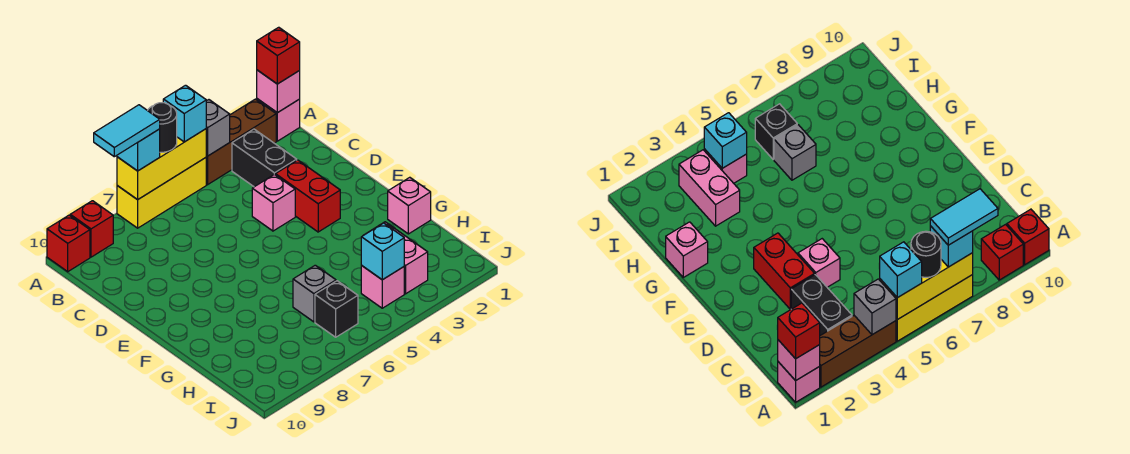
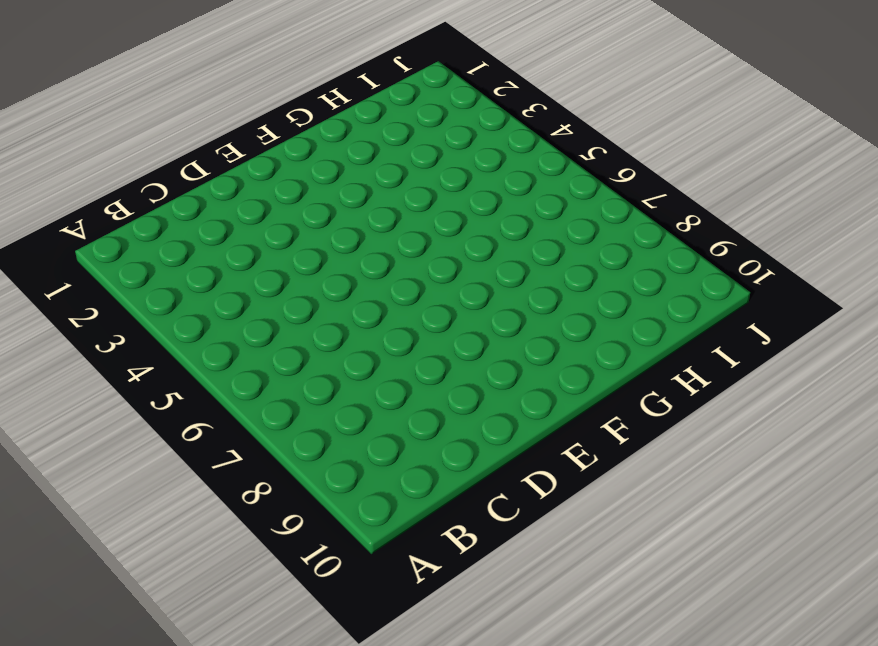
none -> pink 1x1 brick [257,99,300,141]
none -> brown 1x3 brick [206,99,276,185]
none -> yellow 1x3 brick [117,158,206,228]

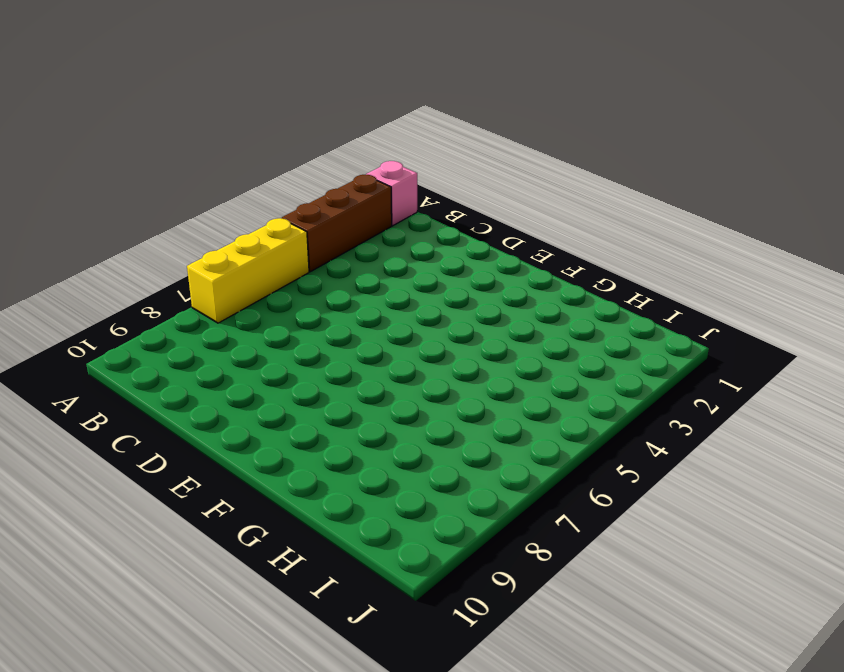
none -> red 1x1 brick [70,201,113,257]
none -> red 1x1 brick [47,215,90,272]
none -> black 1x2 brick [232,129,297,187]

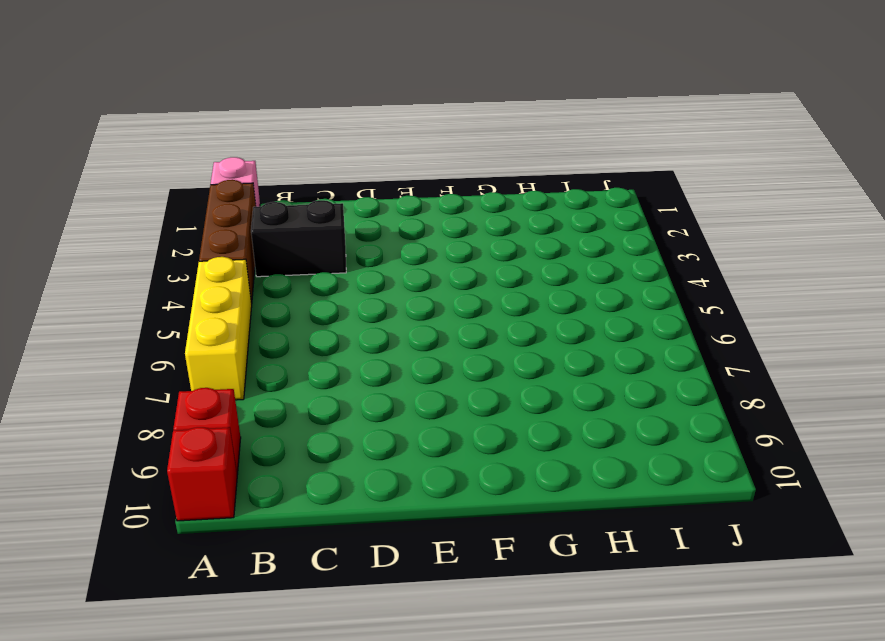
none -> red 1x2 brick [276,160,340,232]
none -> pink 1x1 brick [252,174,295,231]
none -> pink 1x1 brick [388,177,431,234]

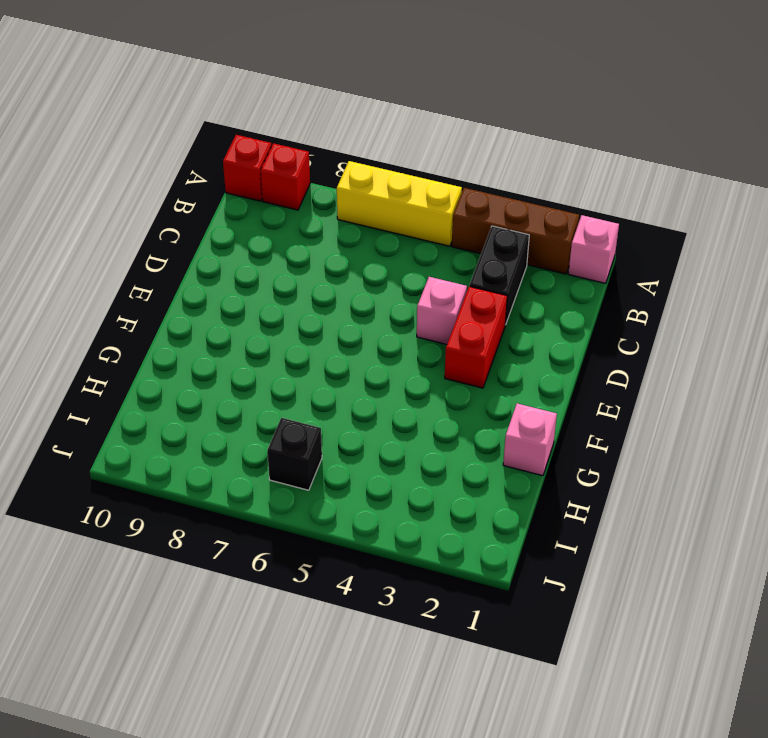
none -> pink 1x2 brick [363,222,428,294]
none -> grey 1x1 brick [293,265,336,322]
none -> pink 1x1 brick [361,266,404,308]

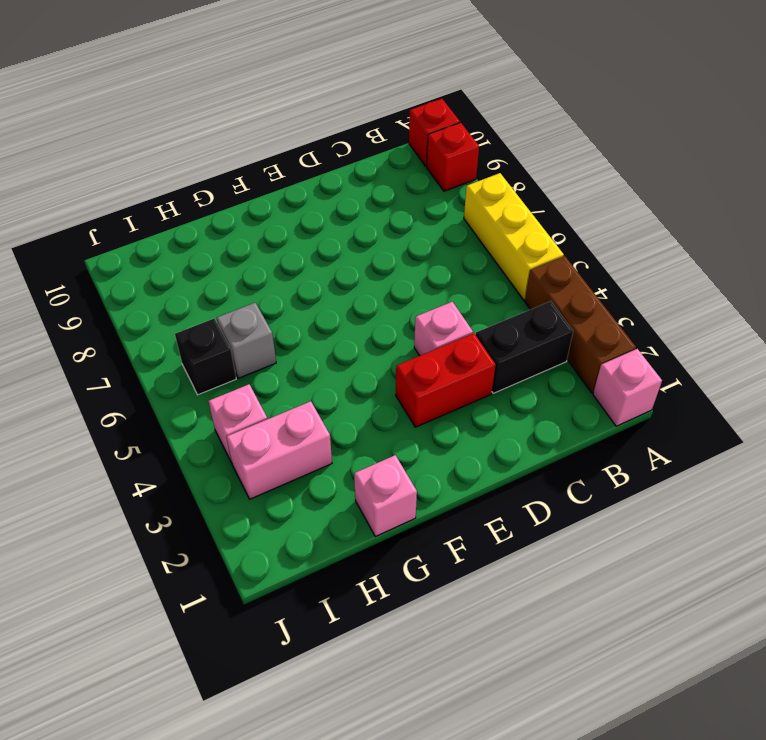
none -> pink 1x1 brick [257,70,300,113]
none -> grey 1x1 brick [206,100,230,156]
none -> yellow 1x3 brick [117,129,206,200]

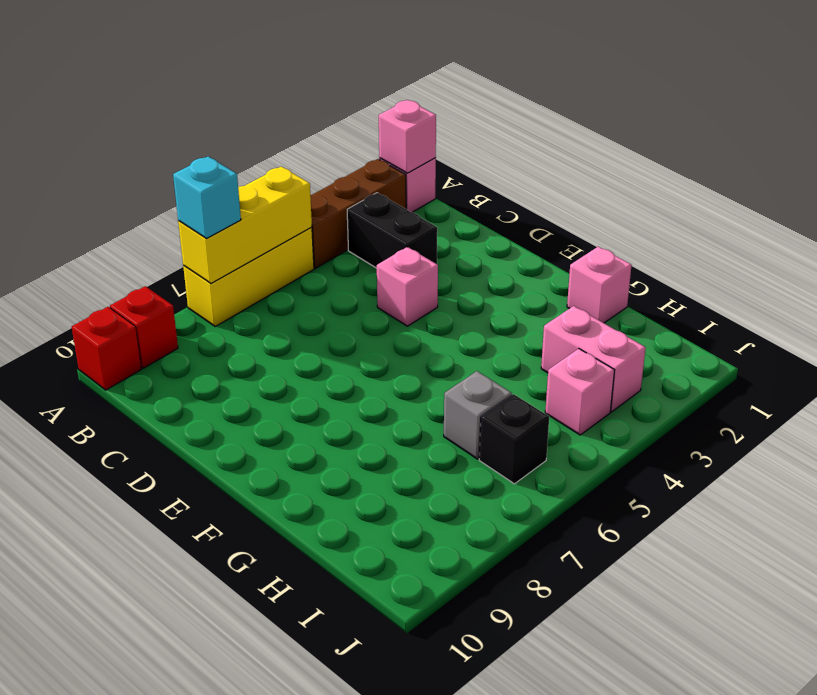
none -> red 1x2 brick [276,160,340,232]
none -> grey 1x1 brick [206,100,230,156]
none -> cyan 1x1 brick [361,223,404,280]

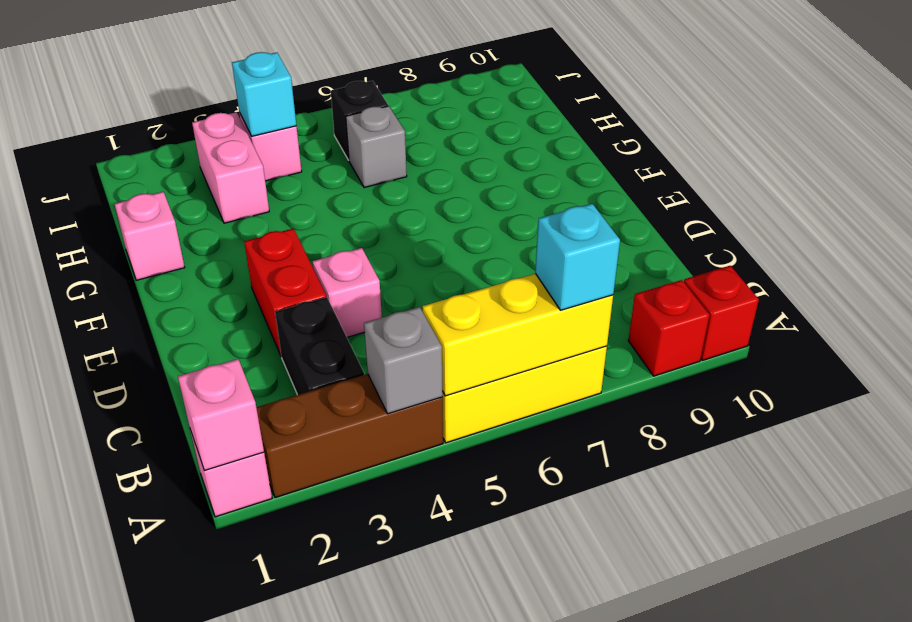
none -> red 1x1 brick [257,27,300,84]
none -> cyan 1x1 brick [163,85,206,142]
none -> black 1x1 round brick [148,103,177,152]

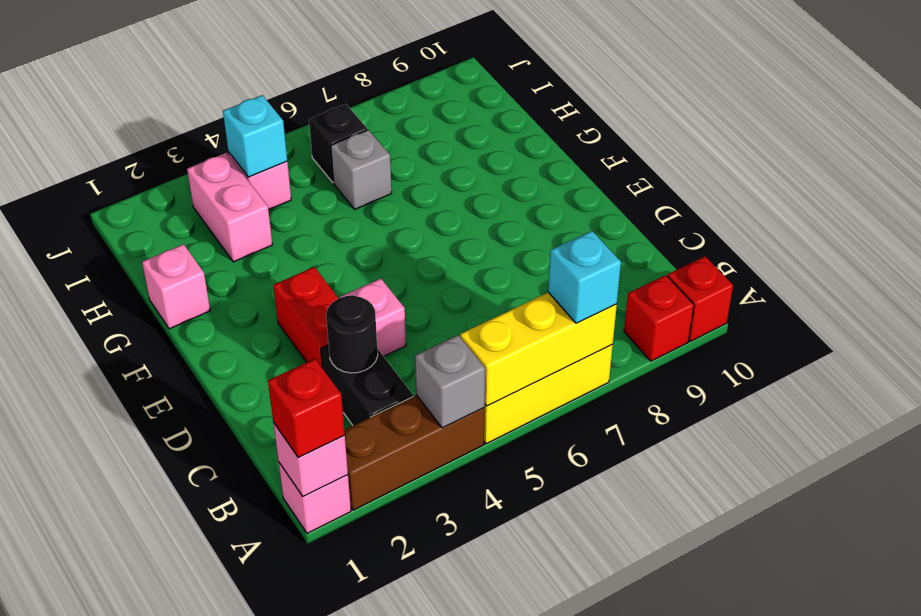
black 1x1 round brick [326,295,378,373] -> black 1x1 round brick moved to [148,103,177,152]
none -> cyan 1x1 brick [163,85,206,142]
none -> cyan 1x2 tile [94,105,160,157]

